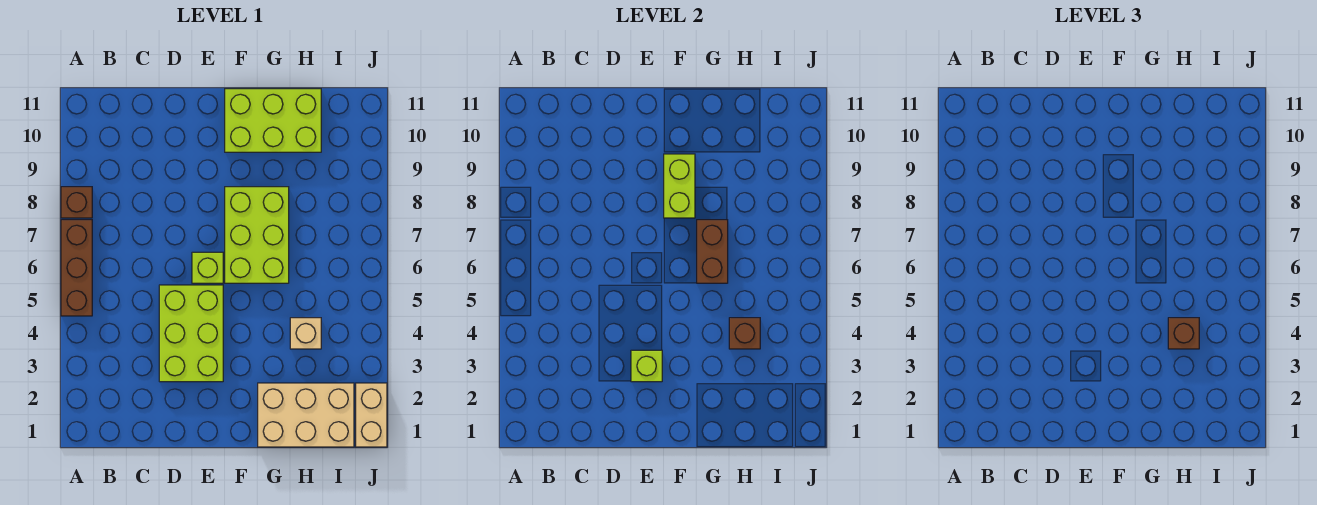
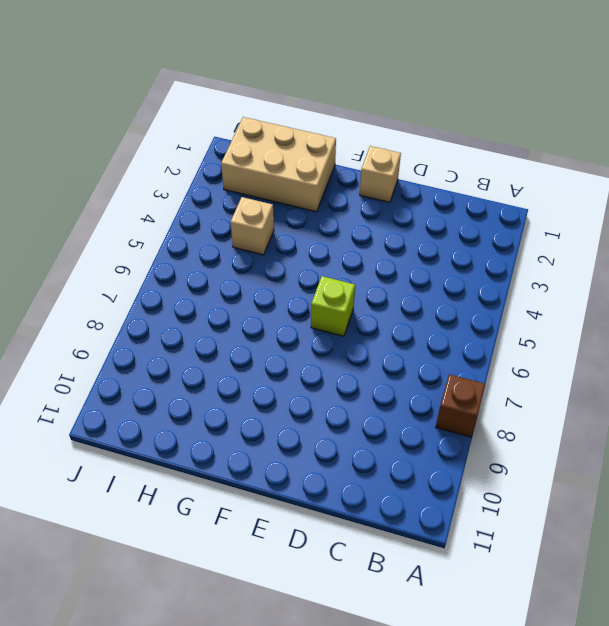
tan 1x1 brick [360,146,401,202] -> none
none -> brown 1x3 brick [61,220,92,316]
none -> lime 2x3 brick [159,285,223,382]
none -> lime 2x3 brick [225,187,289,283]

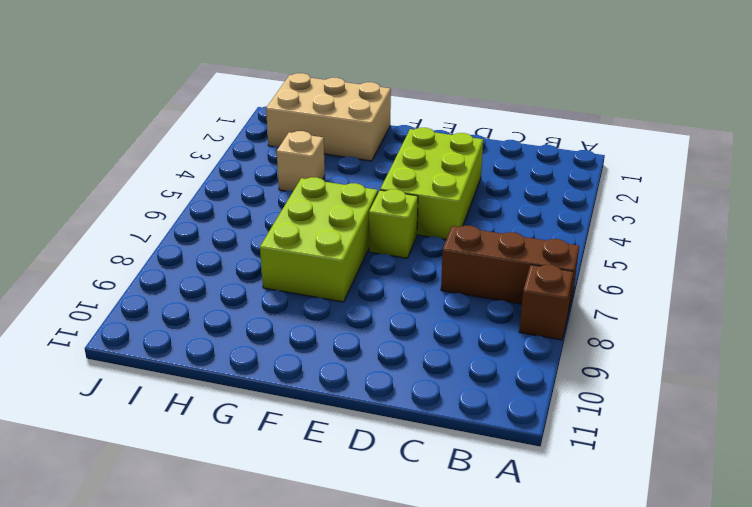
brown 1x3 brick [441,226,579,308] -> brown 1x3 brick turned to [61,220,92,316]
none -> lime 2x3 brick [225,89,321,152]
none -> tan 1x2 brick [356,383,387,447]
none -> lime 1x1 brick [631,350,662,382]

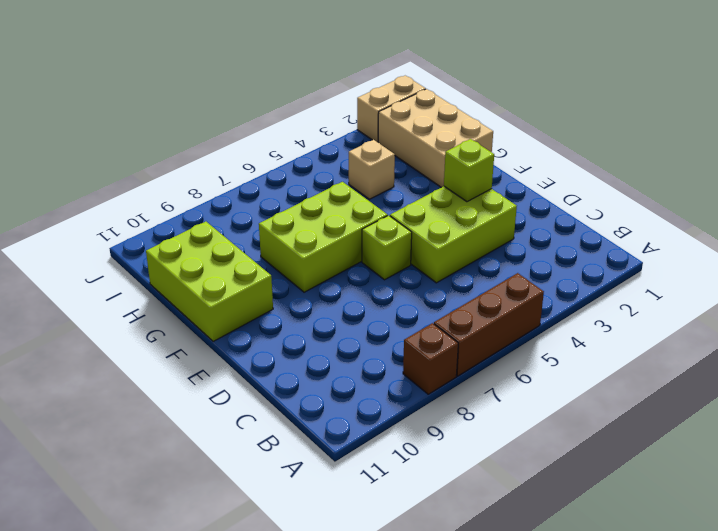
none -> lime 1x2 brick [664,154,695,218]
none -> brown 1x2 brick [697,220,728,283]
none -> brown 1x1 brick [729,318,760,349]

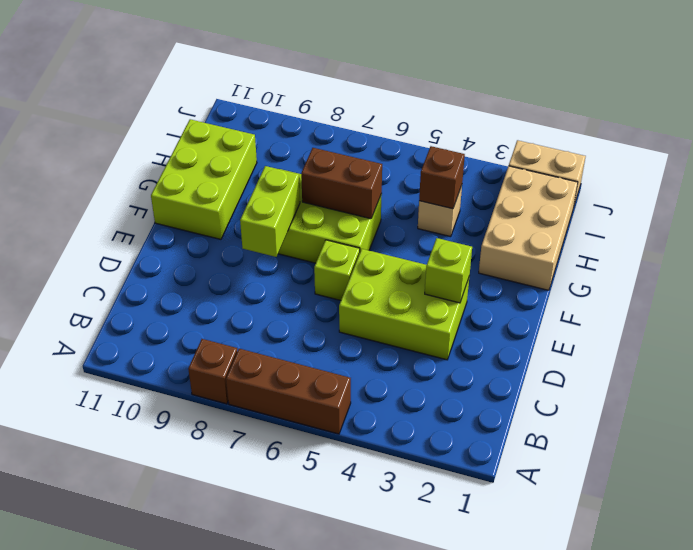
lime 1x2 brick [240,166,300,257] -> lime 1x2 brick turned to [664,154,695,218]
none -> brown 1x1 brick [1168,318,1199,349]

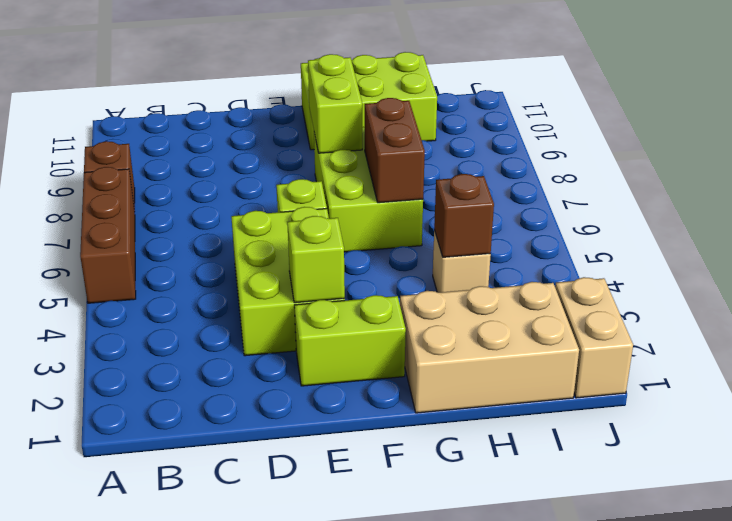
lime 1x2 brick [294,295,406,386] -> none
none -> brown 1x1 brick [1168,318,1199,349]

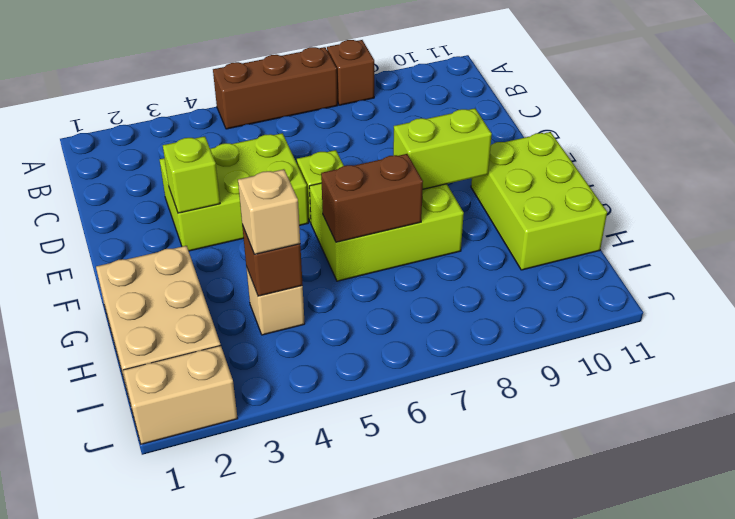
tan 1x1 brick [238,169,300,254] -> brown 1x1 brick [1168,318,1199,349]

